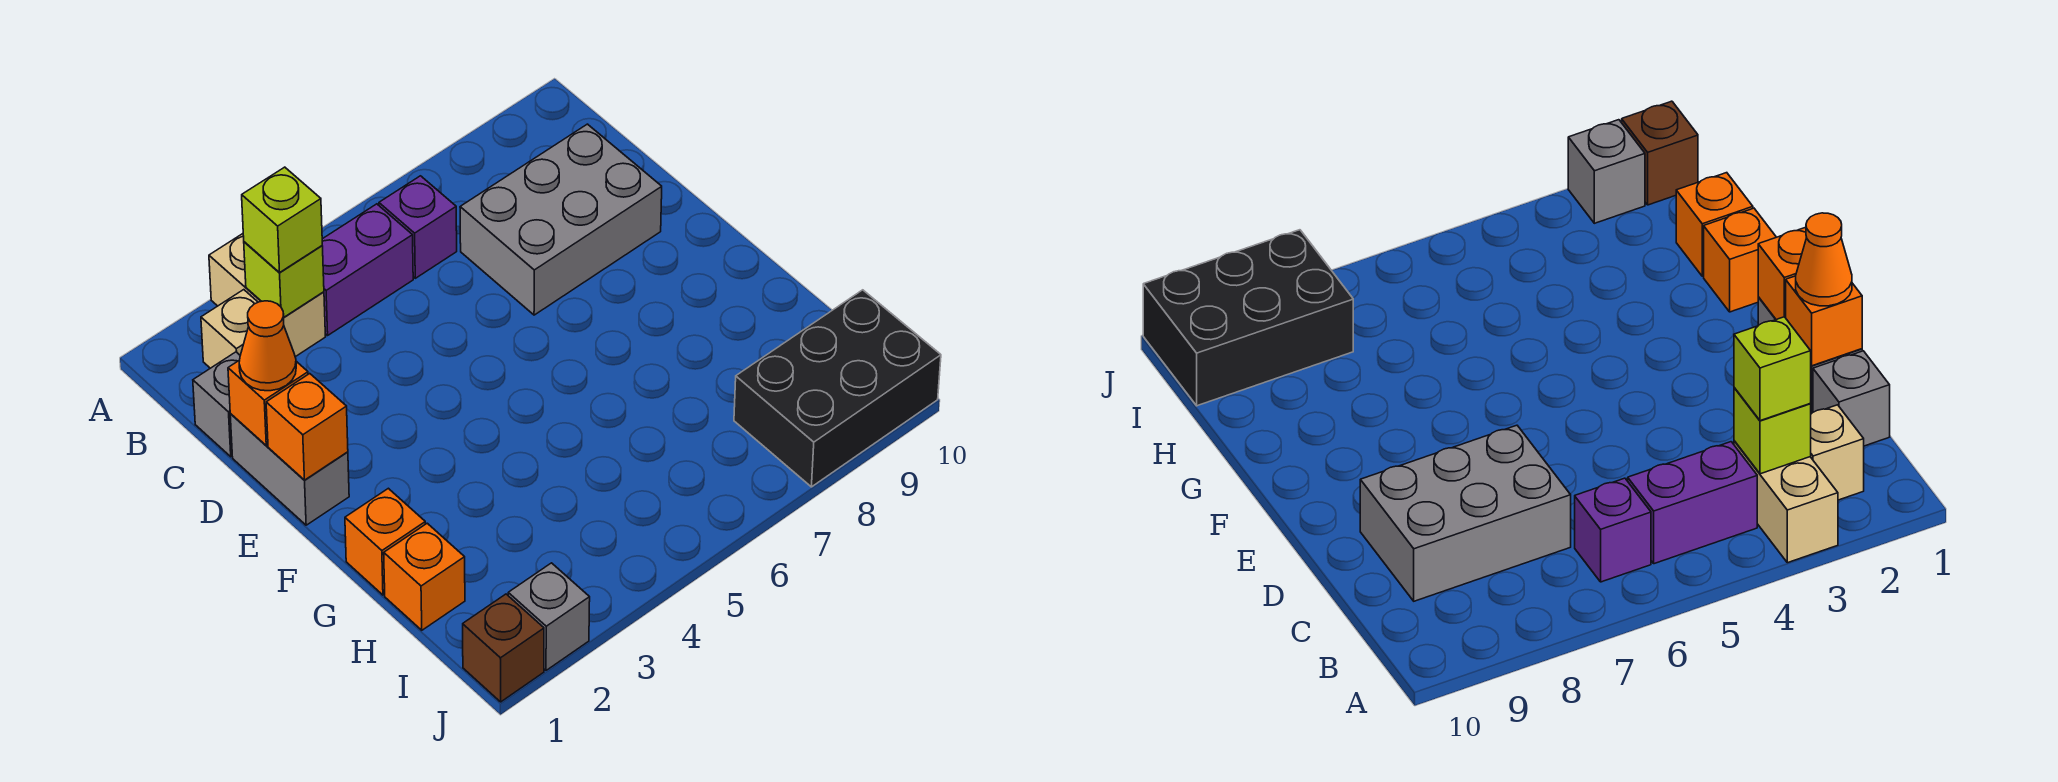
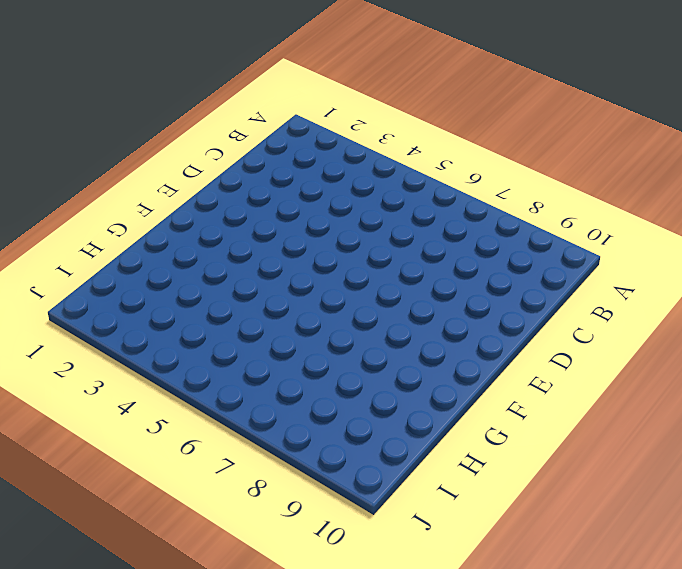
none -> tan 1x2 brick [209,234,325,357]
none -> tan 1x1 brick [201,290,258,368]
none -> purple 1x2 brick [322,204,413,335]

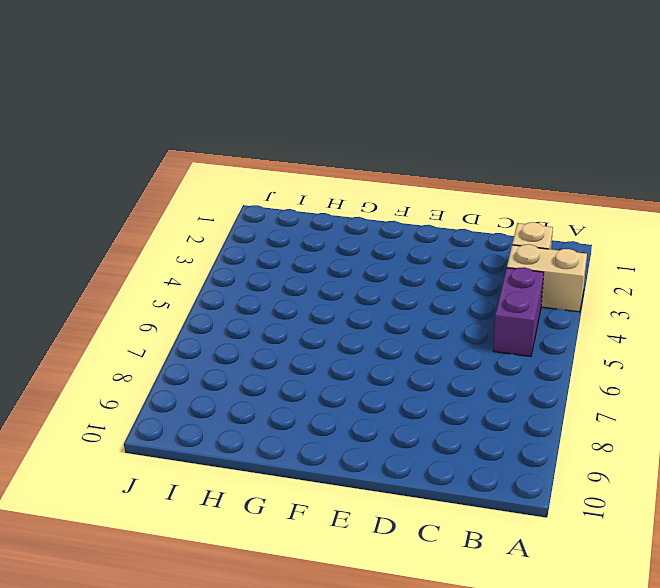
none -> purple 1x1 brick [379,176,457,278]
none -> grey 1x1 brick [193,352,240,457]
none -> grey 2x3 brick [460,124,662,315]

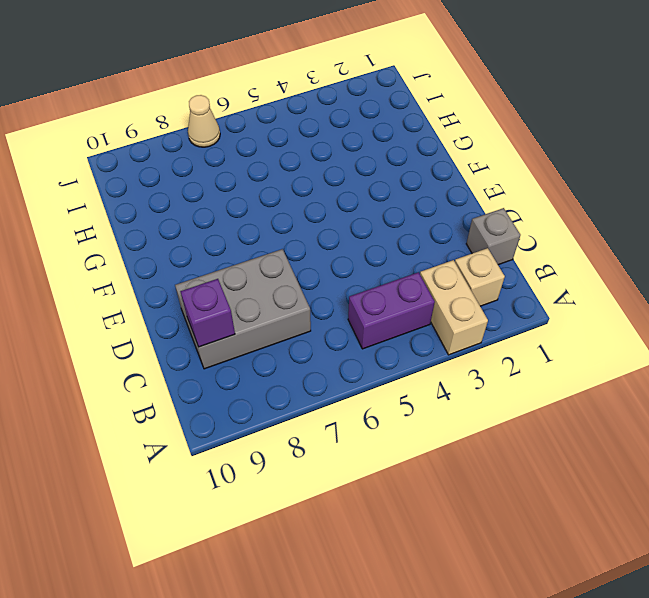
purple 1x1 brick [180,279,235,347] -> purple 1x1 brick moved to [379,176,457,278]
tan 1x1 cone [188,95,220,147] -> none
none -> grey 1x2 brick [230,414,349,525]
none -> orange 1x1 brick [345,488,425,595]
none -> orange 1x1 brick [384,523,465,630]

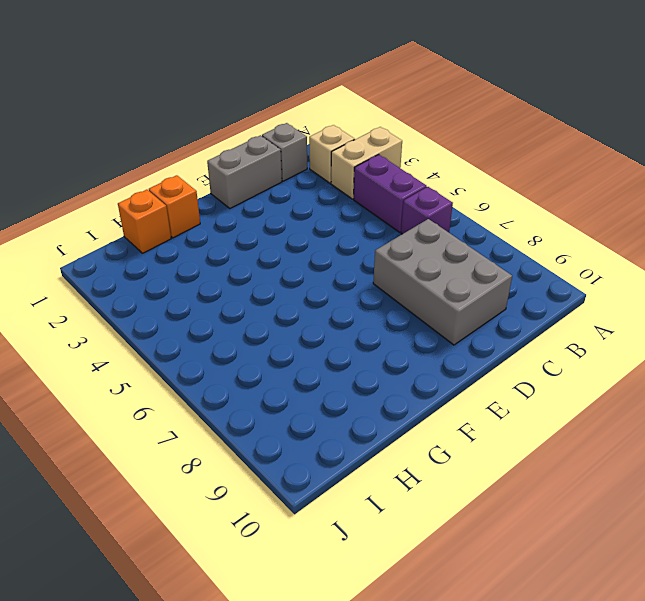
none -> black 2x3 brick [734,290,941,487]
none -> brown 1x1 brick [463,594,544,702]
none -> grey 1x1 brick [508,563,590,670]

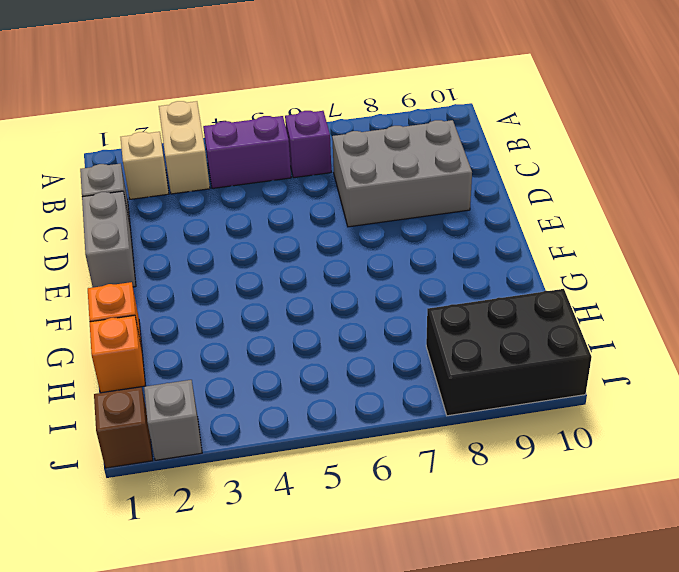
none -> lime 1x1 brick [244,242,324,317]
none -> orange 1x1 brick [228,360,308,446]
none -> orange 1x1 brick [266,374,348,480]

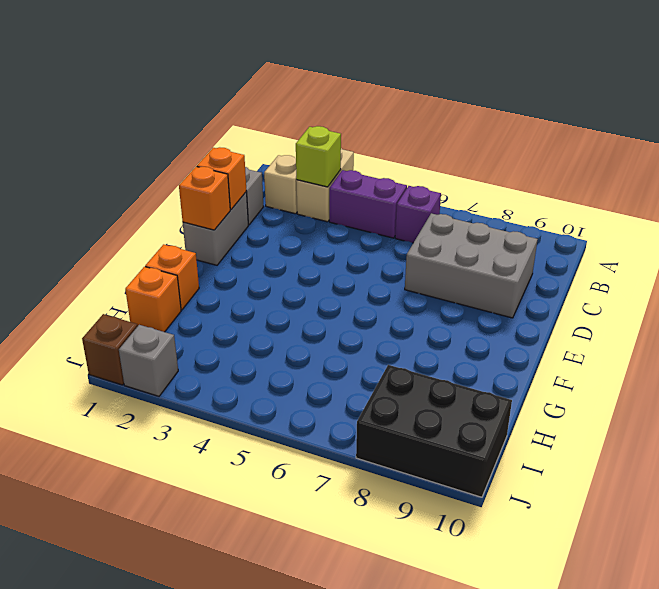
none -> lime 1x1 brick [242,167,322,272]
none -> orange 1x1 cone [239,301,296,391]

